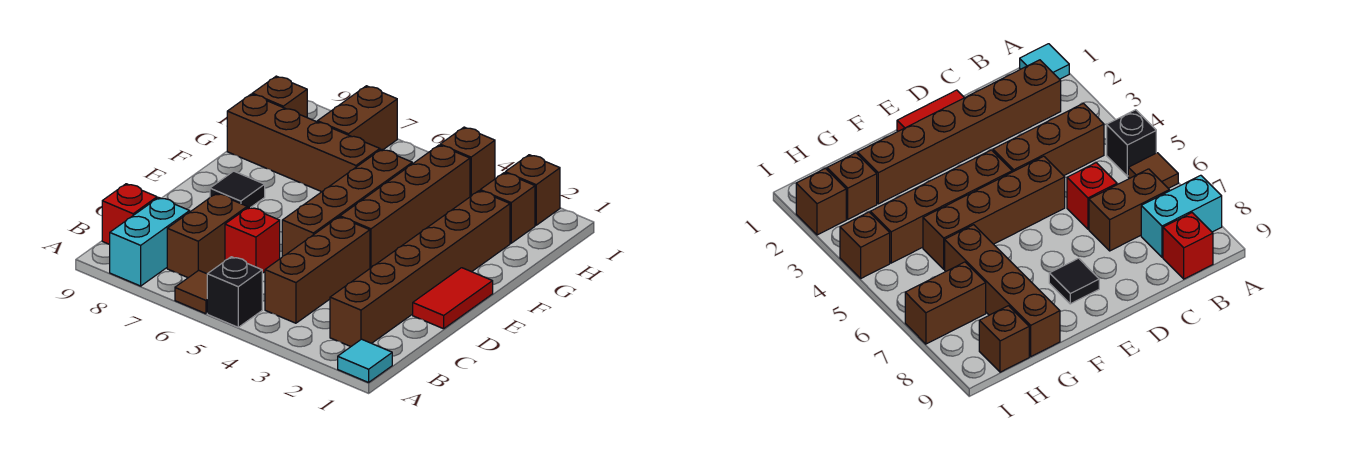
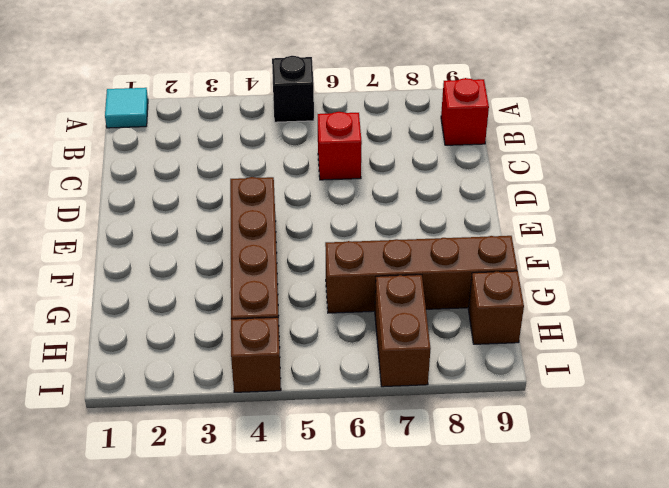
none -> brown 1x1 tile [175,270,207,314]
none -> cyan 1x2 brick [110,198,190,286]
none -> brown 1x6 brick [330,191,510,346]

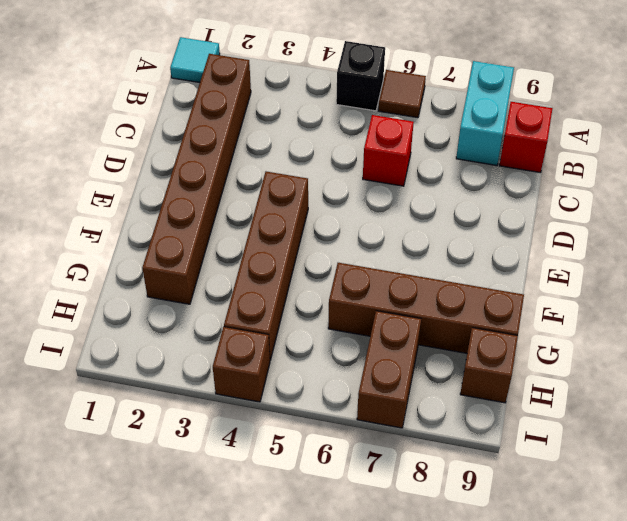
none -> brown 1x3 brick [265,217,370,323]
none -> brown 1x2 brick [167,193,247,278]
none -> red 1x2 tile [413,268,493,329]

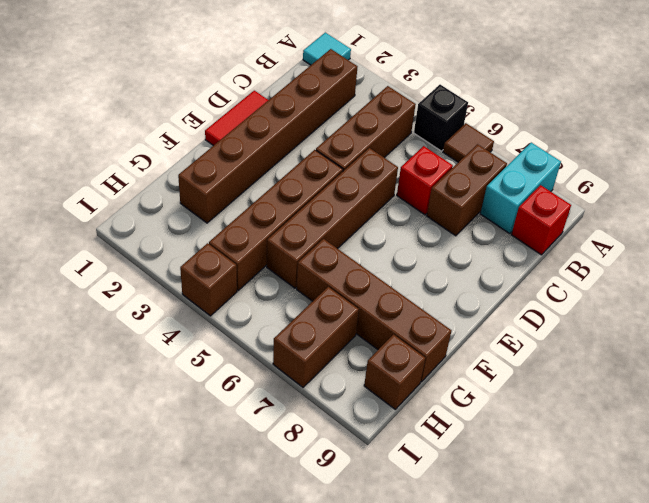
none -> black 1x1 tile [210,171,265,208]
none -> brown 1x1 brick [480,173,535,243]
none -> brown 1x1 brick [505,155,560,225]

